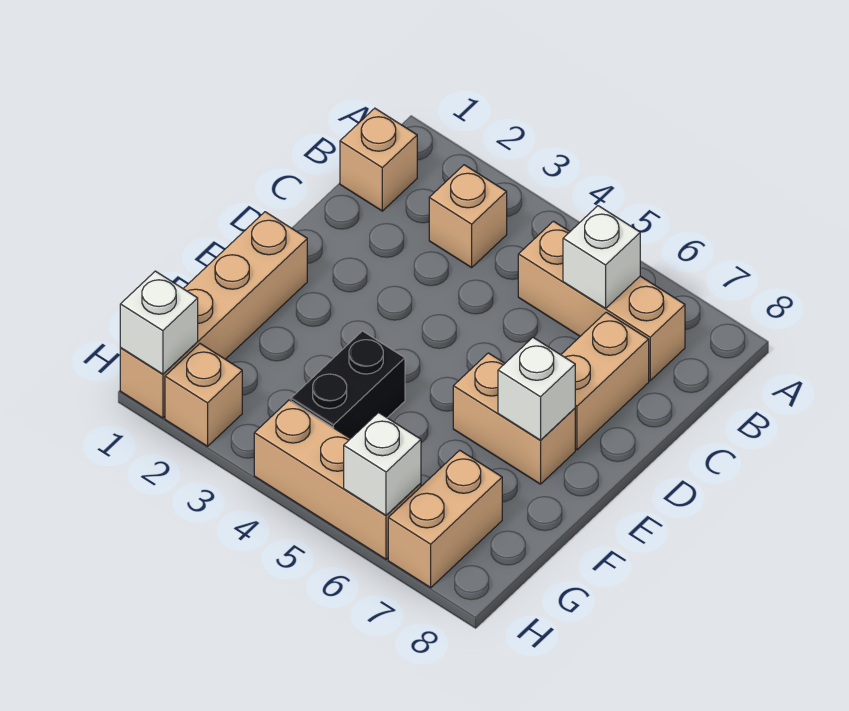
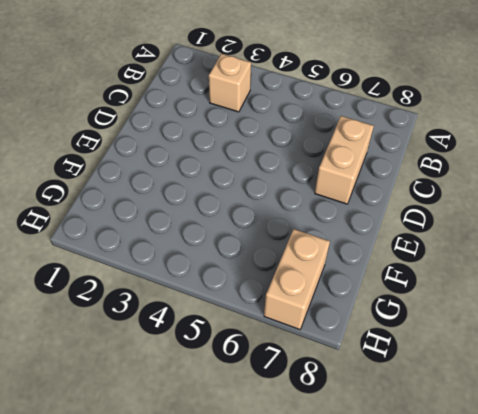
none -> tan 1x1 brick [340,108,417,211]
none -> tan 1x3 brick [518,221,685,380]
none -> tan 1x4 brick [120,212,307,418]

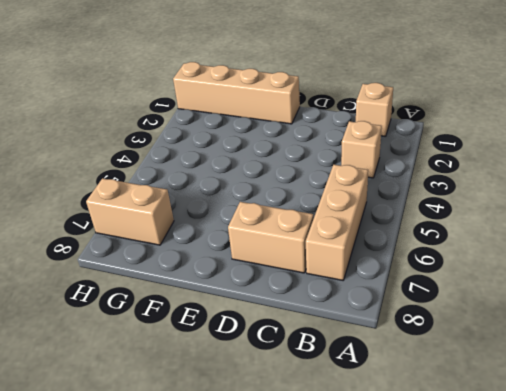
none -> tan 1x2 brick [453,353,575,484]
none -> black 1x2 brick [291,331,405,439]
none -> tan 1x1 brick [165,344,242,446]

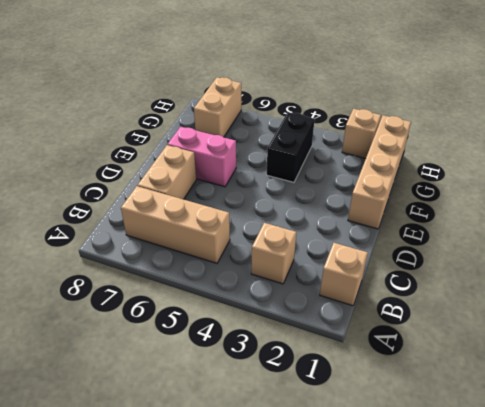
pink 1x2 brick [168,127,236,187] -> tan 1x2 brick [453,353,575,484]
none -> tan 1x3 brick [254,400,421,559]
none -> white 1x1 brick [563,206,640,308]
none -> white 1x1 brick [498,338,575,440]

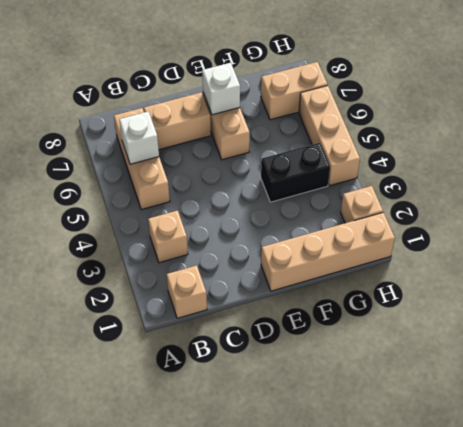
none -> white 1x1 brick [120,271,198,374]
none -> white 1x1 brick [344,413,421,515]

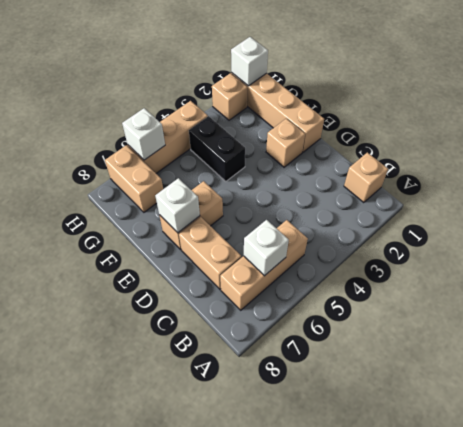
tan 1x1 brick [266,118,305,167] -> tan 1x1 brick moved to [429,165,507,268]

